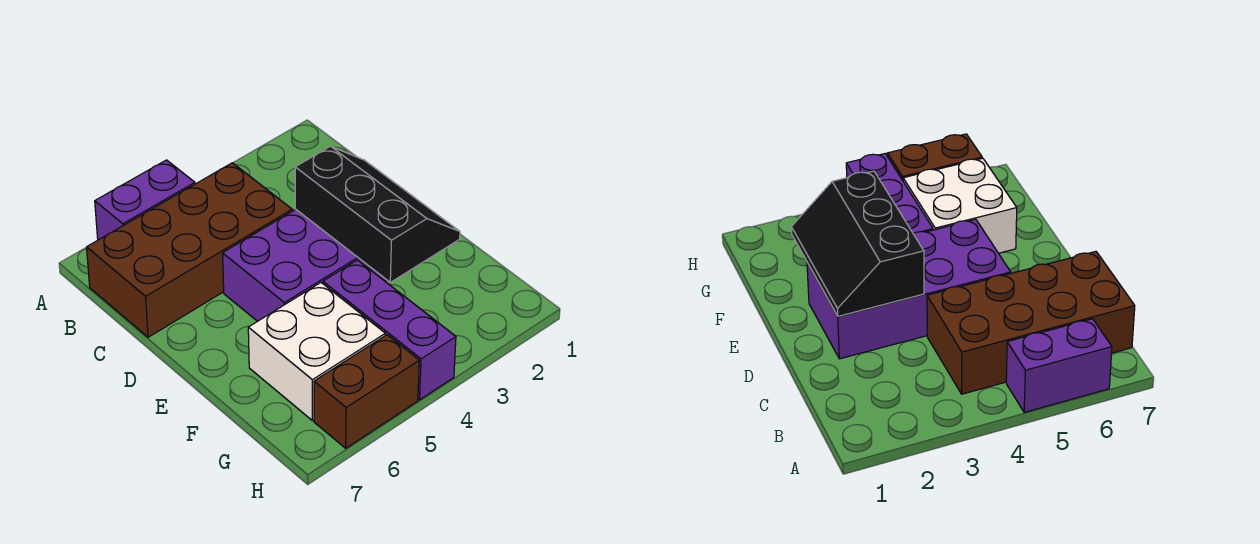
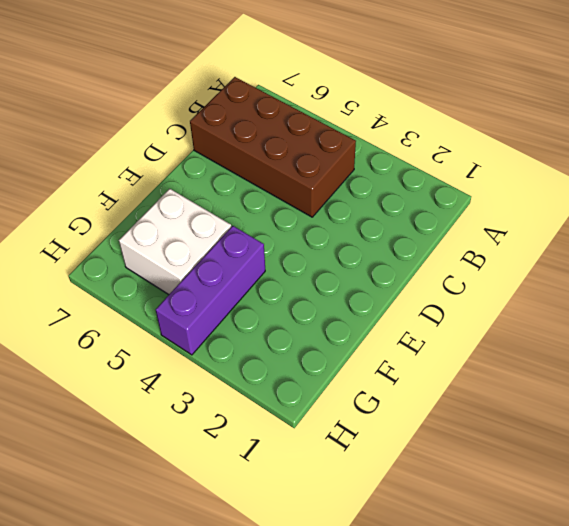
none -> purple 1x2 brick [95,160,195,240]
none -> purple 2x4 brick [223,209,386,321]

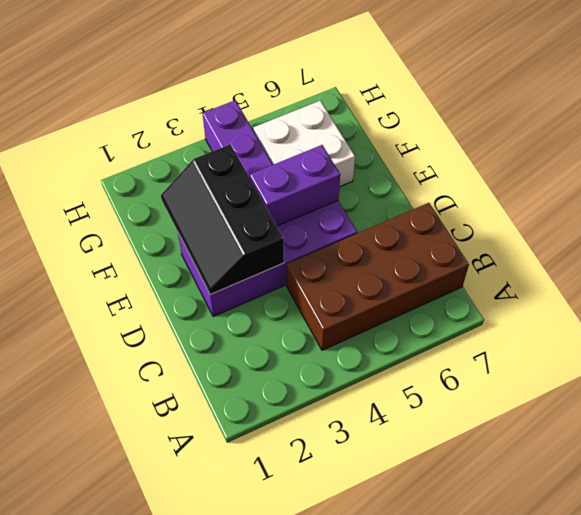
purple 1x2 brick [250,145,340,226] -> purple 1x2 brick moved to [95,160,195,240]
none -> brown 1x2 brick [314,335,419,448]

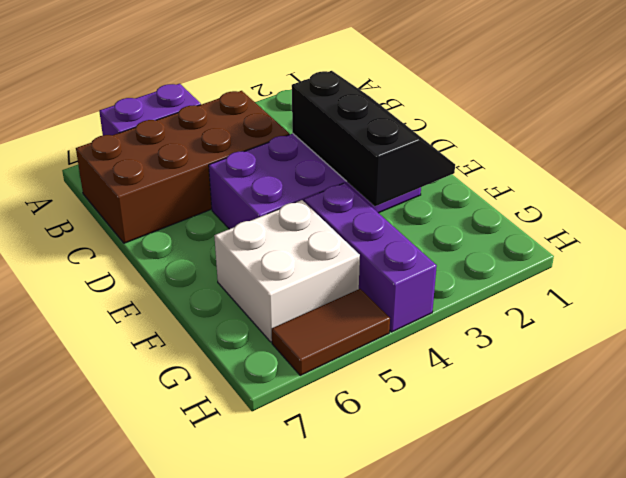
brown 1x2 tile [272,289,390,375] -> brown 1x2 brick [314,335,419,448]

